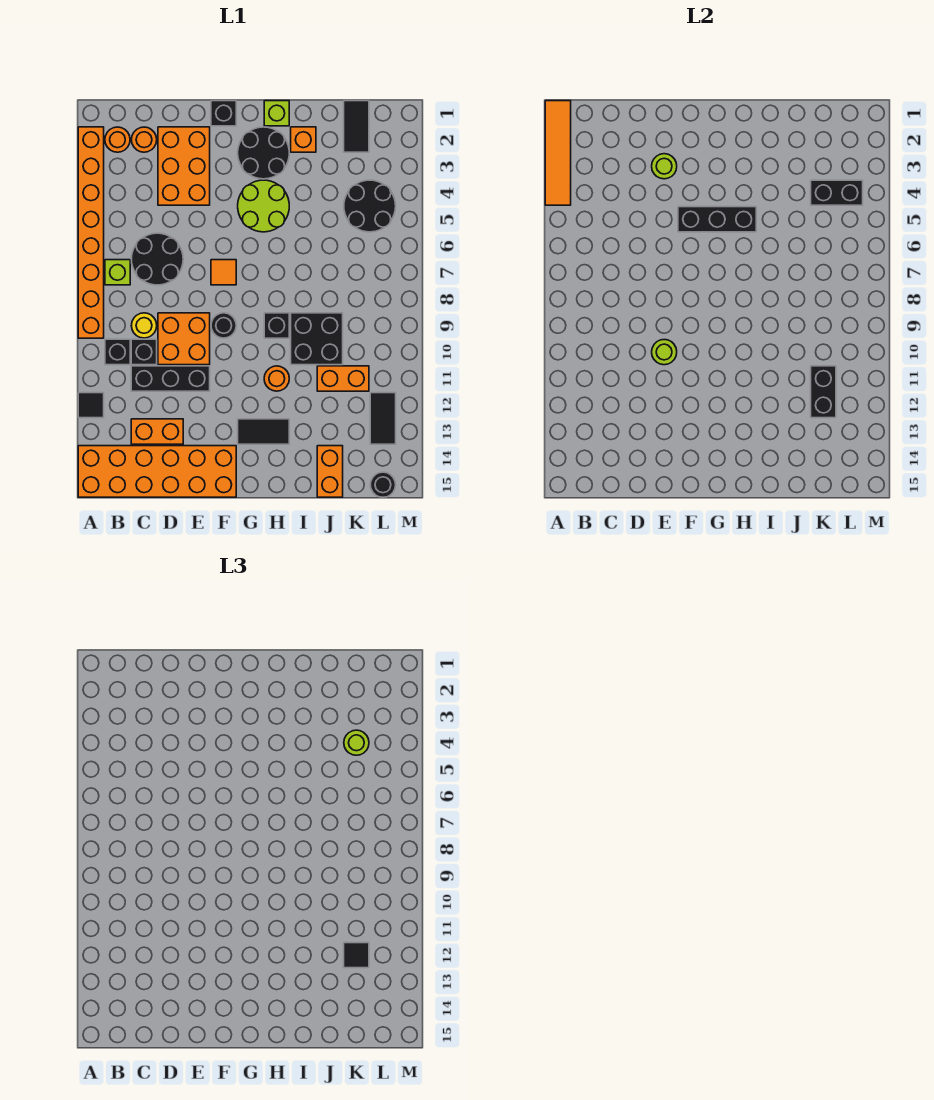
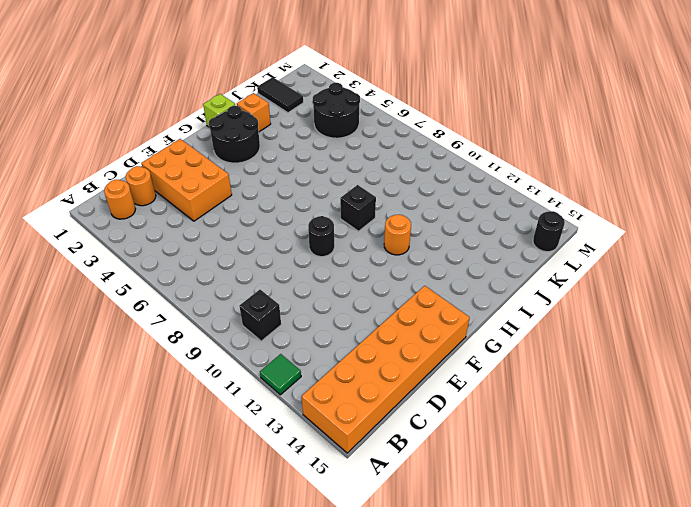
green 1x1 tile [260,354,301,395] -> black 1x1 tile [78,393,104,418]
none -> orange 1x8 brick [78,127,104,338]
none -> lime 1x1 brick [105,260,130,285]
none -> black 2x2 round brick [131,233,183,285]
none -> yellow 1x1 round brick [131,313,157,338]

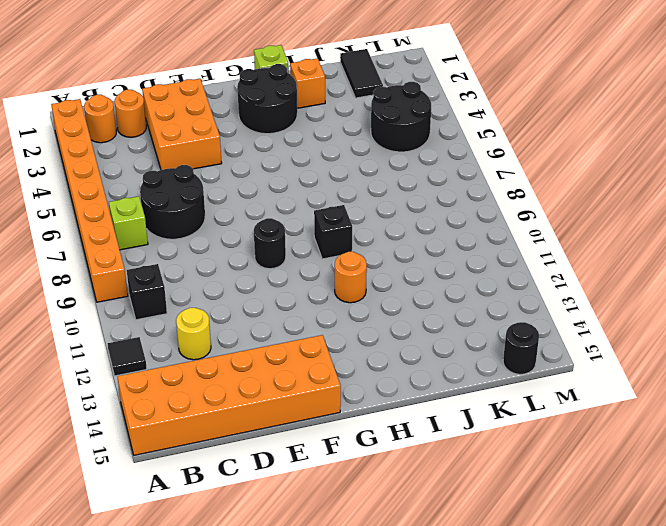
yellow 1x1 round brick [176,308,211,360] -> yellow 1x1 round brick moved to [131,313,157,338]
none -> black 1x1 brick [131,339,157,365]
none -> black 1x3 brick [131,366,210,391]
none -> orange 1x2 brick [131,419,183,444]
none -> orange 2x2 brick [158,313,210,365]

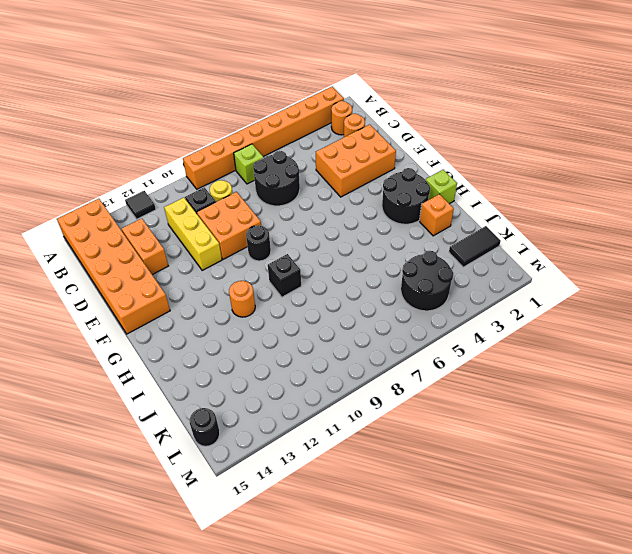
yellow 1x3 brick [164,198,222,270] -> black 1x3 brick [131,366,210,391]
none -> black 1x1 brick [105,339,130,365]
none -> black 1x1 brick [211,101,236,126]
none -> orange 1x1 tile [211,260,236,285]
none -> lime 2x2 round brick [238,180,289,232]

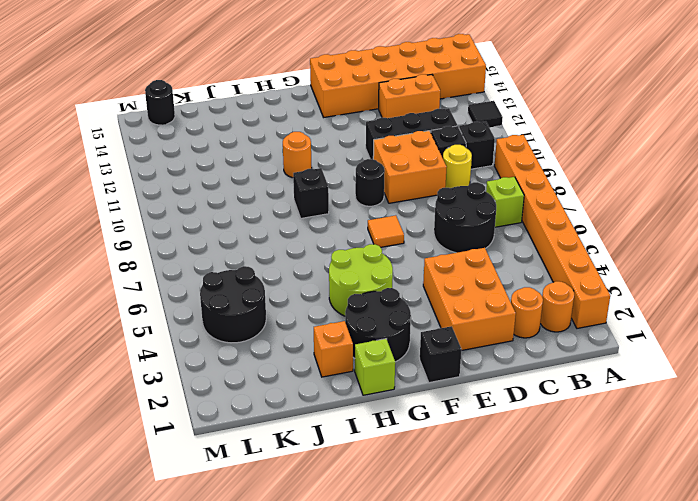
none -> black 1x2 tile [238,419,289,444]
none -> black 2x2 brick [291,313,343,365]
none -> orange 1x2 brick [317,366,369,391]
none -> orange 1x2 brick [317,446,343,497]

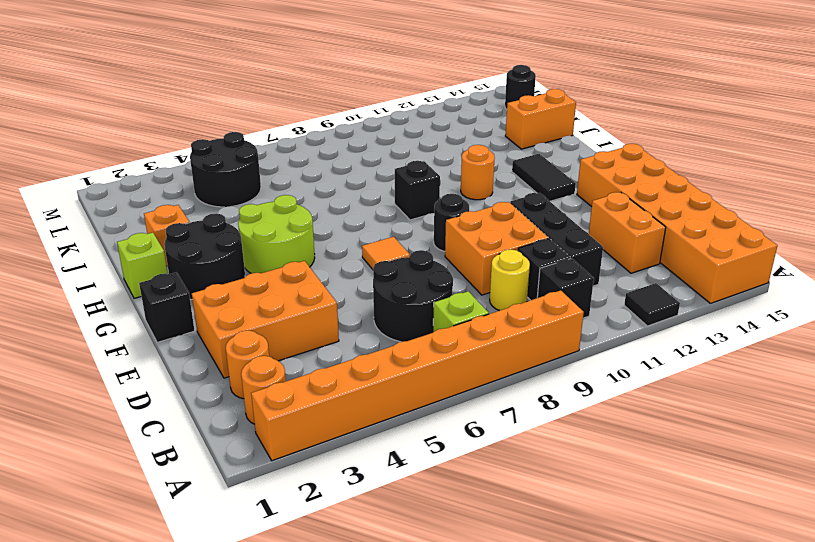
none -> black 2x2 brick [291,313,343,365]
none -> orange 1x2 brick [317,366,369,391]
none -> black 1x2 tile [344,101,369,152]
none -> black 1x2 tile [370,393,396,444]

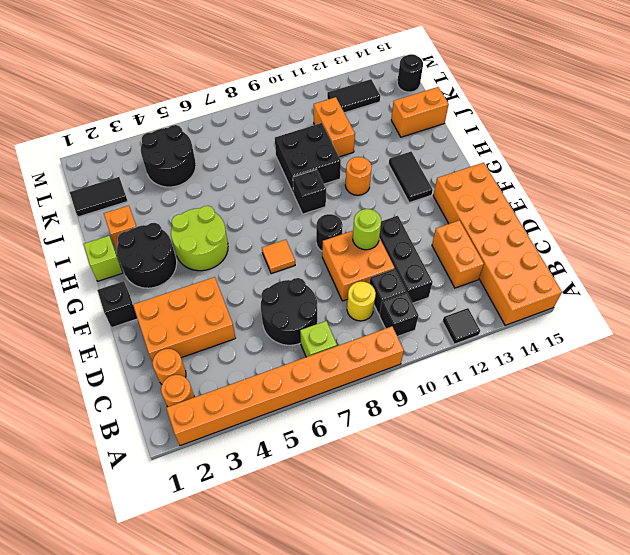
none -> orange 1x4 tile [545,101,571,205]
none -> lime 1x1 round brick [652,154,677,179]
none -> black 1x3 brick [678,207,756,232]
none -> black 1x2 brick [811,180,863,205]

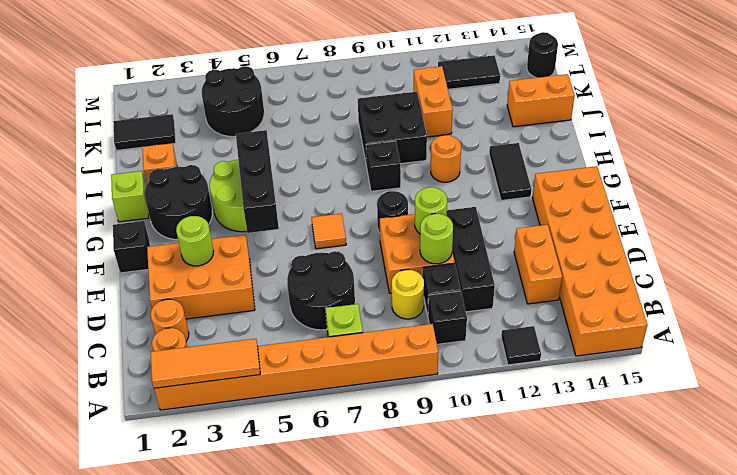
orange 1x3 tile [151,338,260,388] -> orange 1x4 tile [545,101,571,205]
lime 1x1 round brick [420,214,453,264] -> lime 1x1 round brick moved to [344,730,369,755]
none -> black 1x2 brick [811,180,863,205]
none -> black 1x2 brick [811,366,836,418]
none -> black 1x1 tile [344,943,369,968]

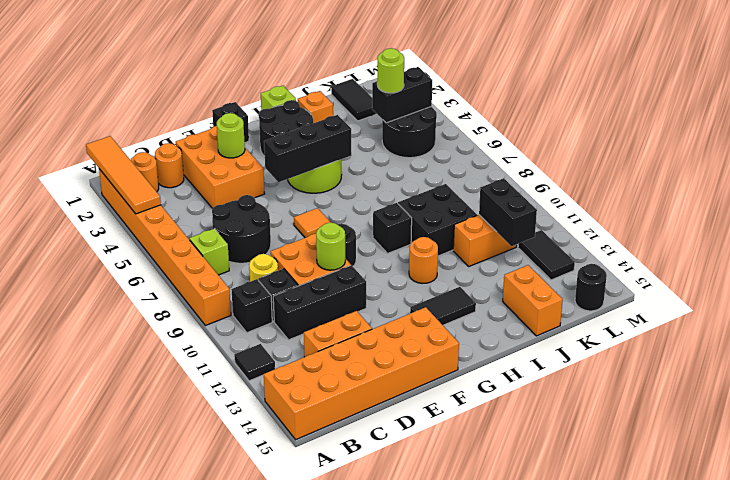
none -> black 1x1 tile [344,943,369,968]

